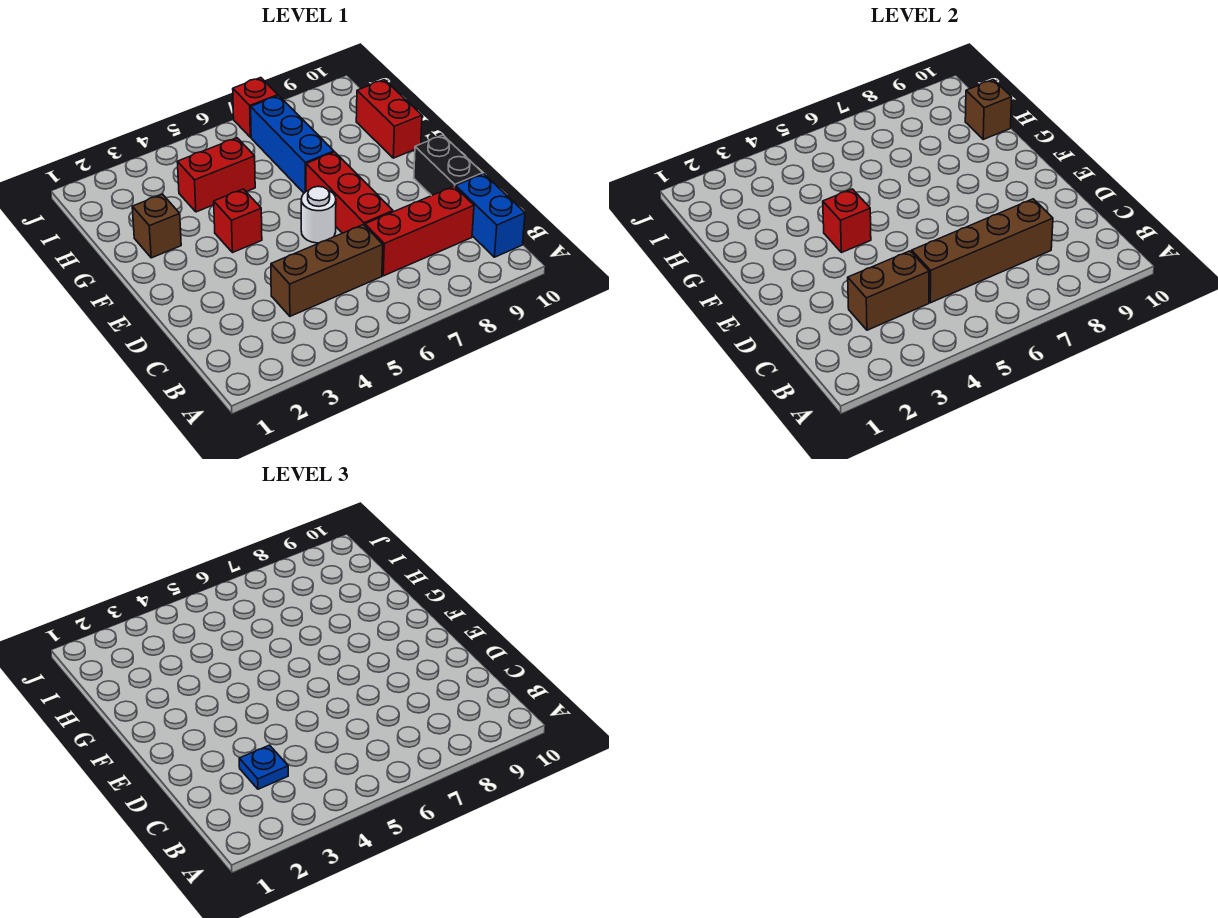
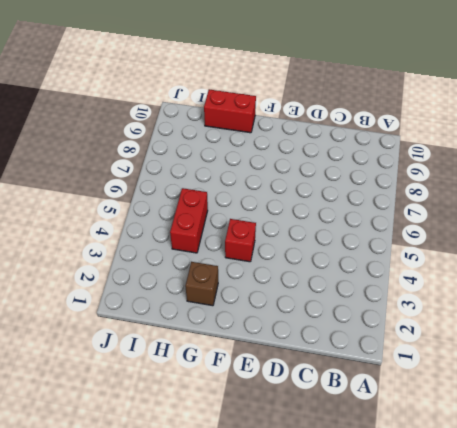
none -> blue 1x2 brick [456,174,525,257]
none -> brown 1x3 brick [271,225,383,316]
none -> red 1x3 brick [365,186,474,276]

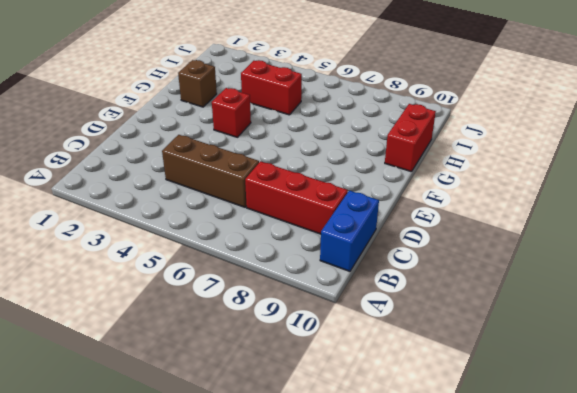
none -> red 1x3 brick [306,152,393,233]
none -> black 1x2 brick [414,135,483,196]
none -> white 1x1 round brick [301,186,336,243]

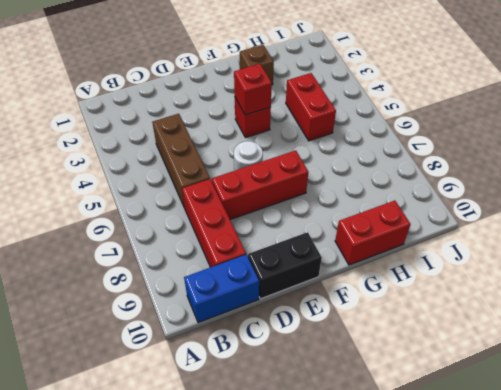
none -> blue 1x3 brick [251,96,334,193]
none -> red 1x1 brick [233,78,278,137]
none -> brown 1x2 brick [848,251,929,330]

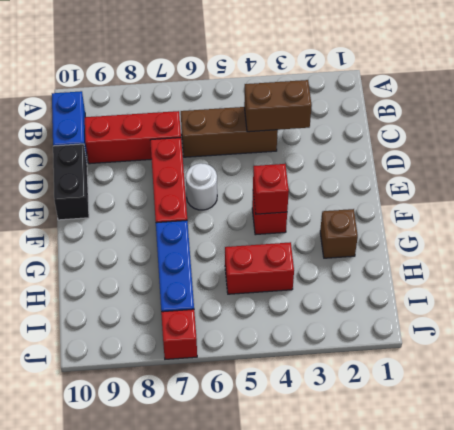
none -> red 1x2 brick [356,80,422,158]
none -> brown 1x4 brick [912,199,1053,303]
none -> brown 1x1 brick [965,80,1012,139]

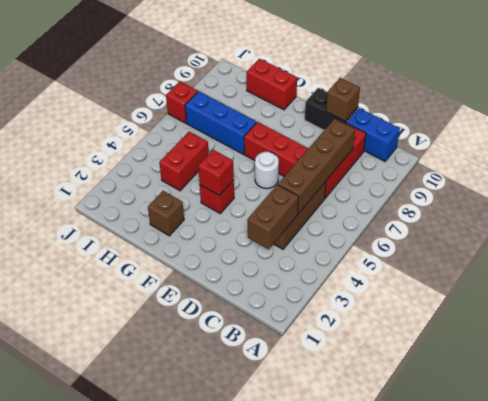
brown 1x1 brick [326,78,360,121] -> brown 1x1 brick moved to [965,80,1012,139]
none -> blue 1x1 plate [239,745,288,789]

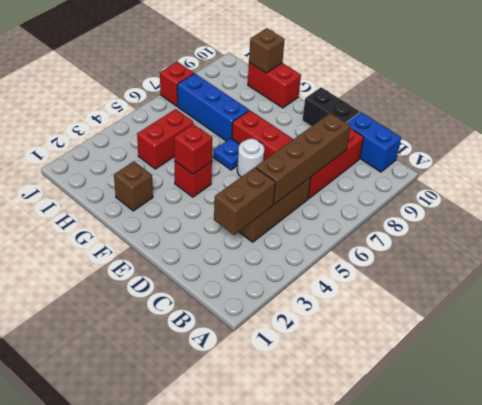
blue 1x1 plate [213,138,240,170] -> blue 1x1 plate moved to [239,745,288,789]

